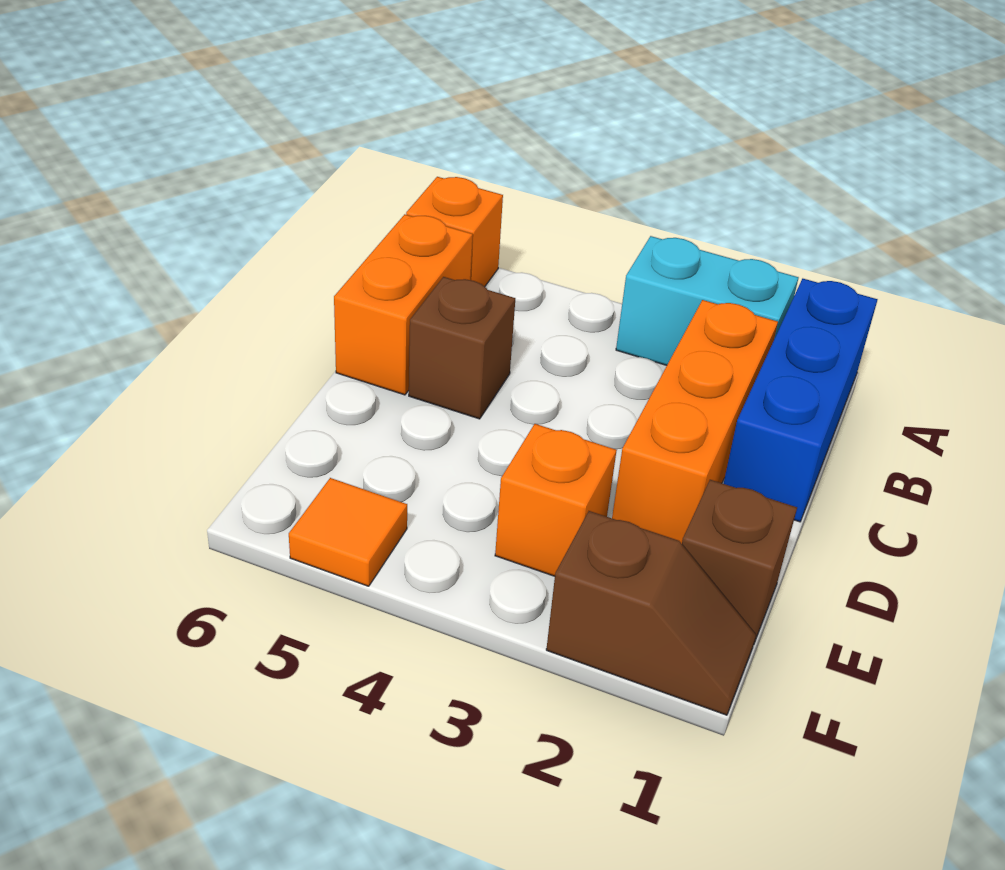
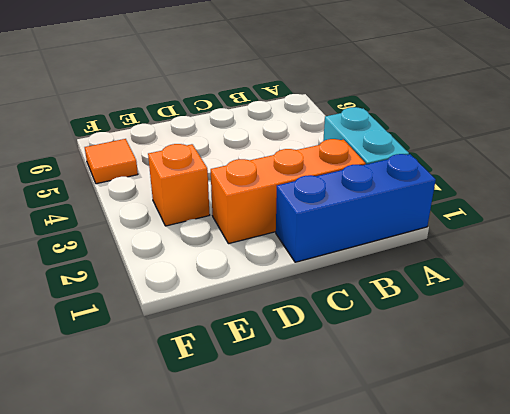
none -> orange 1x1 brick [406,177,503,287]
none -> orange 1x2 brick [334,214,473,395]

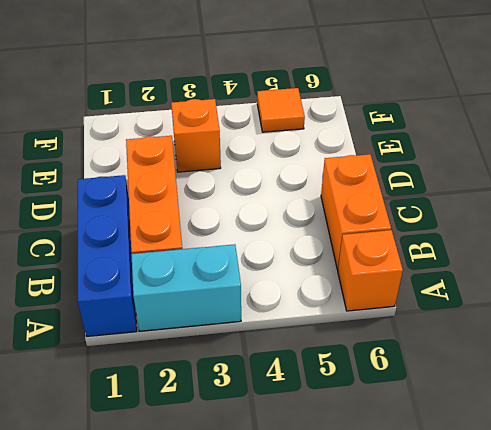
none -> brown 1x1 brick [409,277,515,419]
none -> brown 1x1 brick [682,480,797,645]

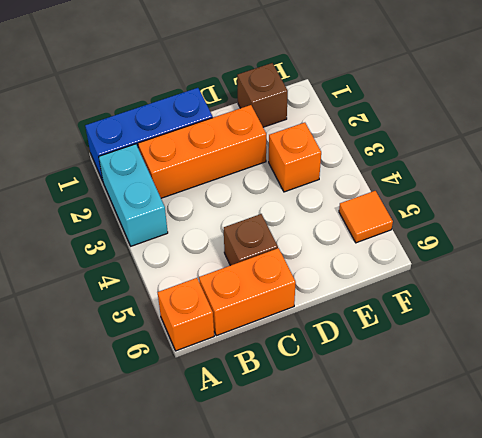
none -> brown 1x2 slope [546,511,756,715]

